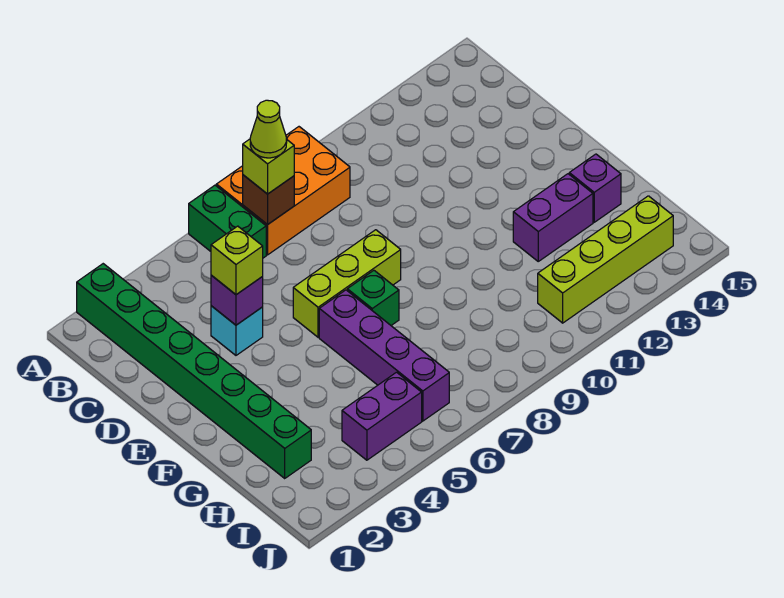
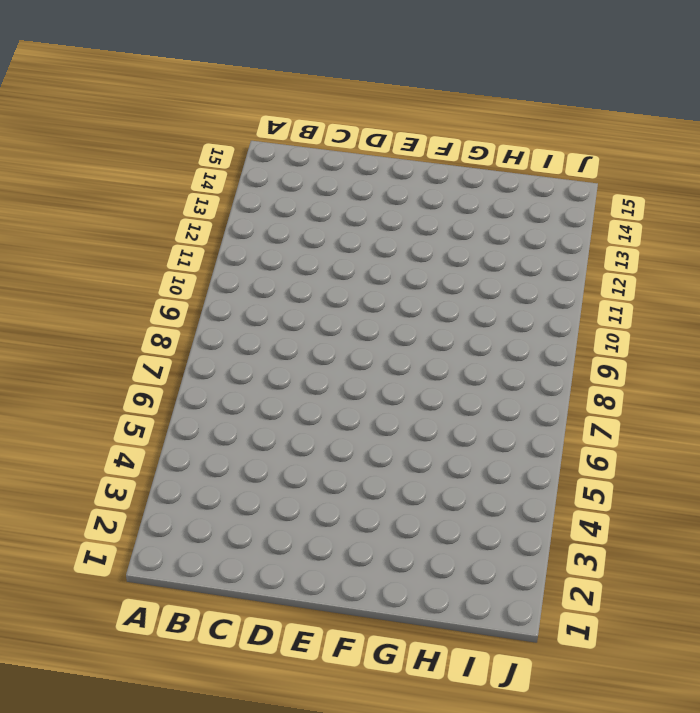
none -> green 1x8 brick [77,264,311,478]
none -> green 1x2 brick [189,185,266,258]
none -> orange 2x3 brick [216,127,350,255]

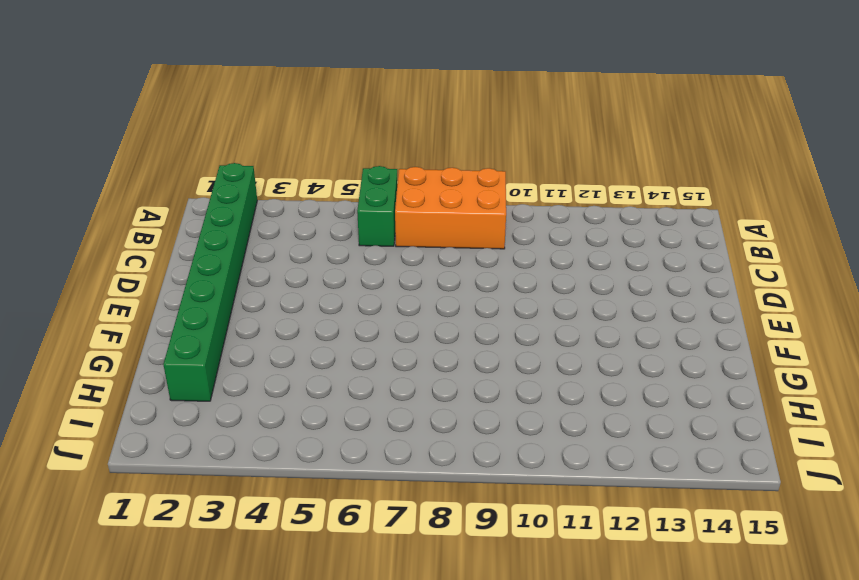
none -> cyan 1x1 brick [211,306,263,355]
none -> lime 1x3 brick [293,230,401,337]
none -> purple 1x4 brick [319,290,449,421]

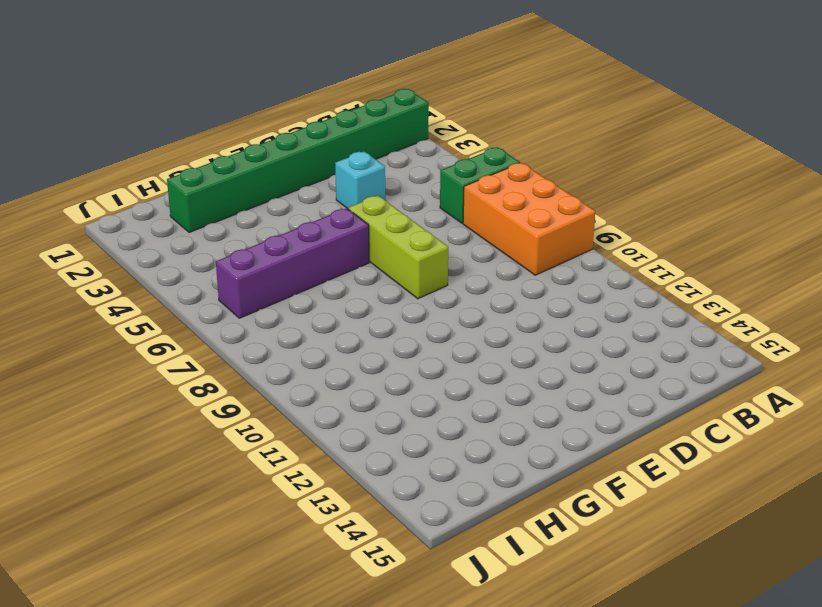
none -> green 1x1 brick [347,270,399,325]
none -> purple 1x2 brick [513,174,593,261]
none -> purple 1x1 brick [569,154,621,222]

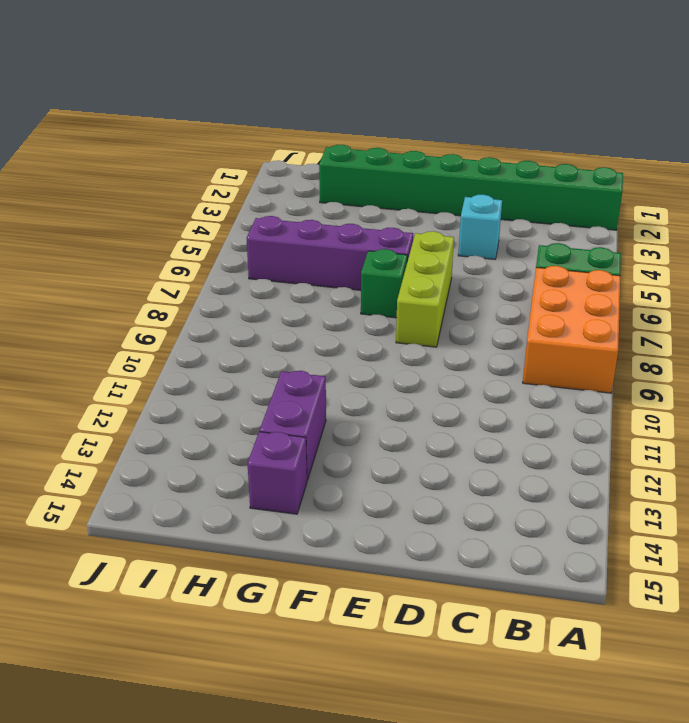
none -> purple 1x2 brick [342,372,422,460]
none -> lime 1x4 brick [538,196,673,323]
none -> brown 1x1 brick [243,175,294,225]

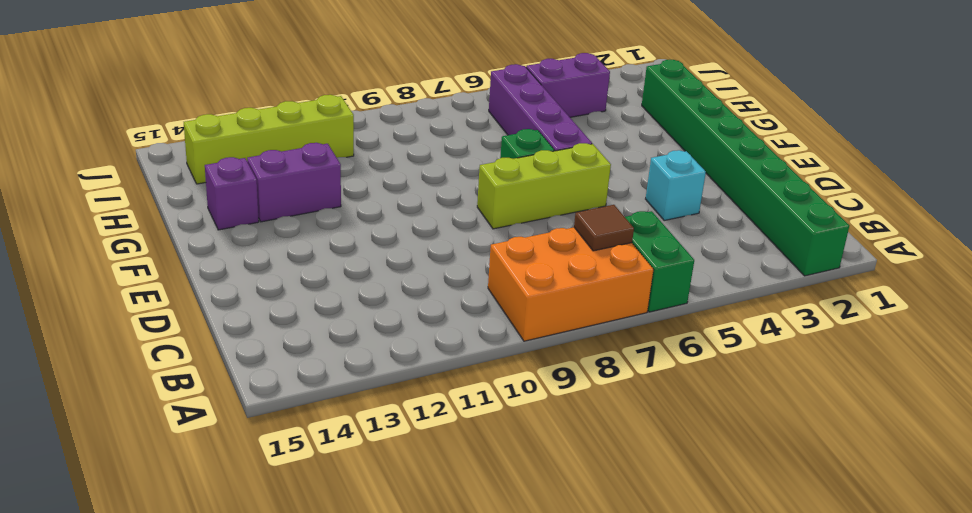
brown 1x1 tile [574,205,634,251] -> brown 1x1 brick [243,175,294,225]
none -> purple 1x1 brick [211,275,263,325]
none -> lime 1x1 brick [243,139,294,194]
none -> lime 1x1 brick [211,226,263,295]

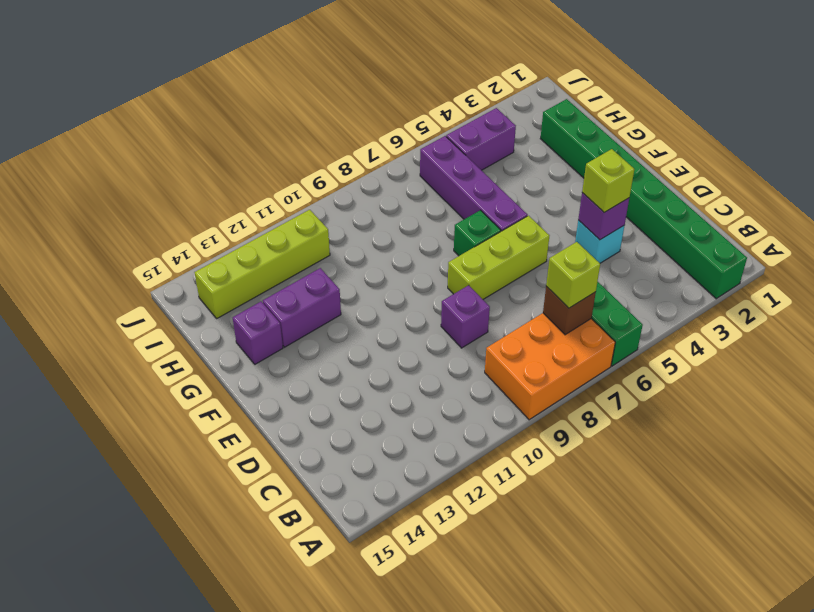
purple 1x1 brick [441,285,490,348] -> none
none -> lime 1x1 cone [250,100,287,158]

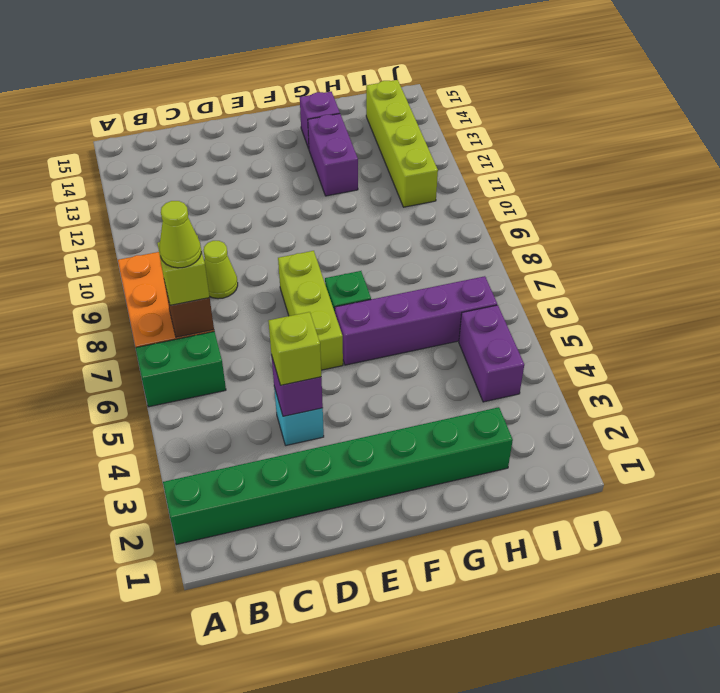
lime 1x1 cone [204,241,238,299] -> none

